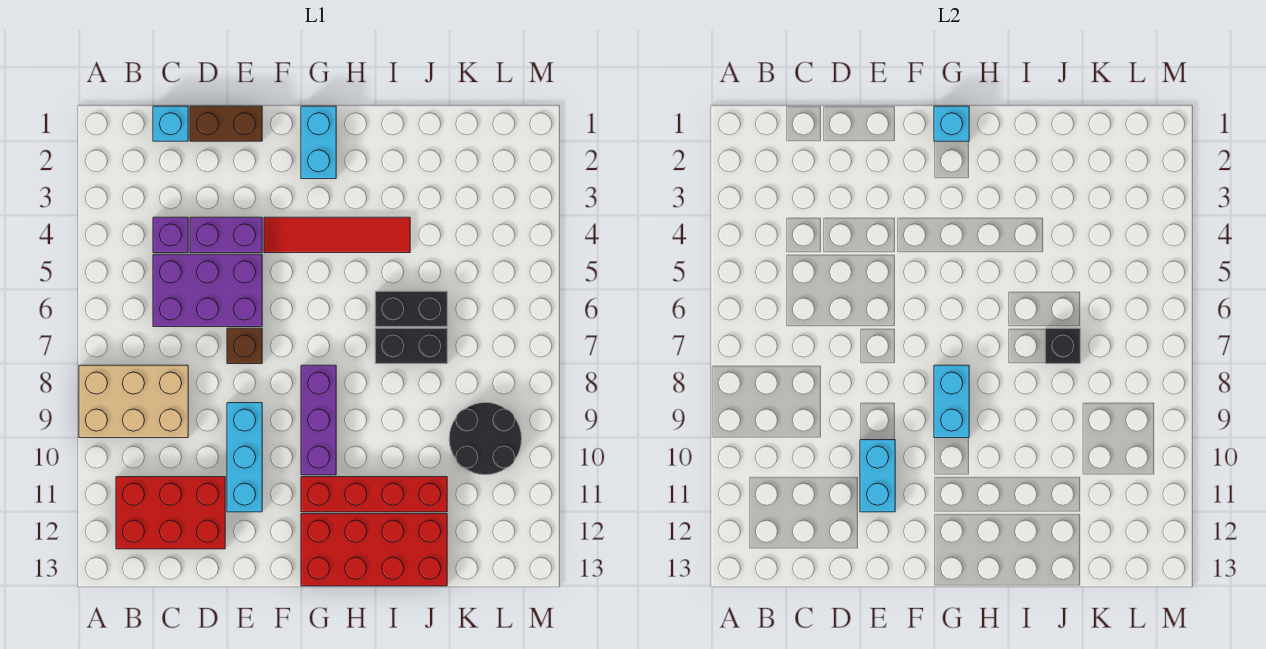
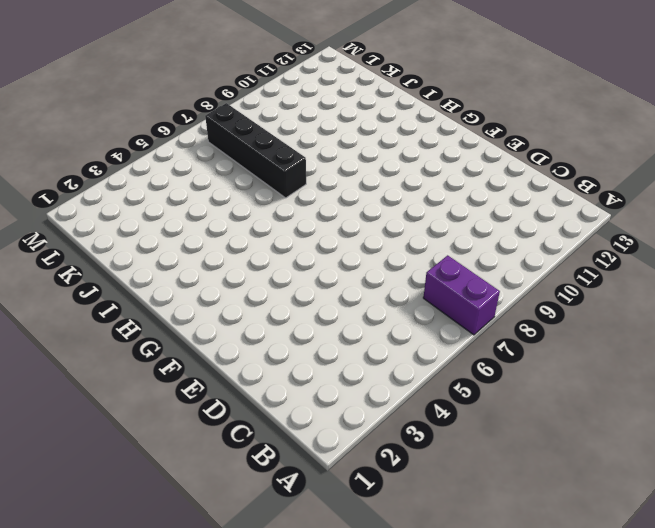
purple 1x2 brick [423,255,500,335] -> purple 1x2 brick moved to [190,217,262,253]
black 1x4 brick [205,103,306,198] -> black 1x2 brick [375,328,447,364]
none -> tan 2x3 brick [79,365,188,438]
none -> red 2x3 brick [116,477,225,549]
none -> cyan 1x1 brick [153,106,188,141]

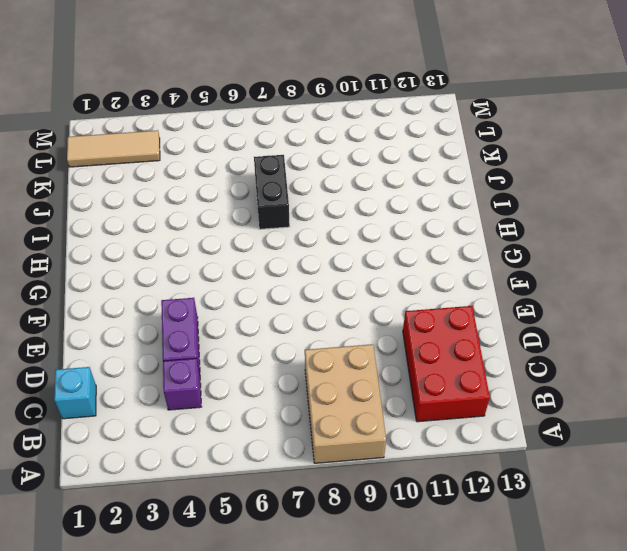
tan 1x3 tile [67,130,160,167] -> none
none -> purple 2x3 brick [153,254,262,327]
none -> brown 1x2 brick [190,106,262,141]
none -> brown 1x1 brick [227,328,262,364]

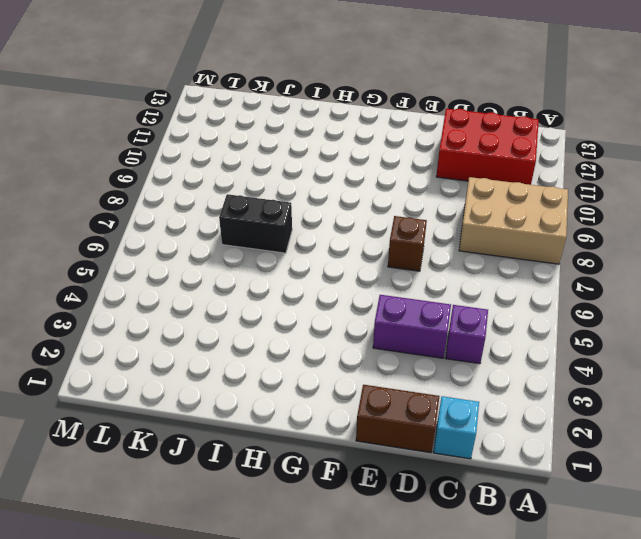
none -> purple 2x3 brick [153,254,262,327]
none -> cyan 1x3 brick [227,403,262,512]
none -> red 1x4 tile [264,217,410,253]

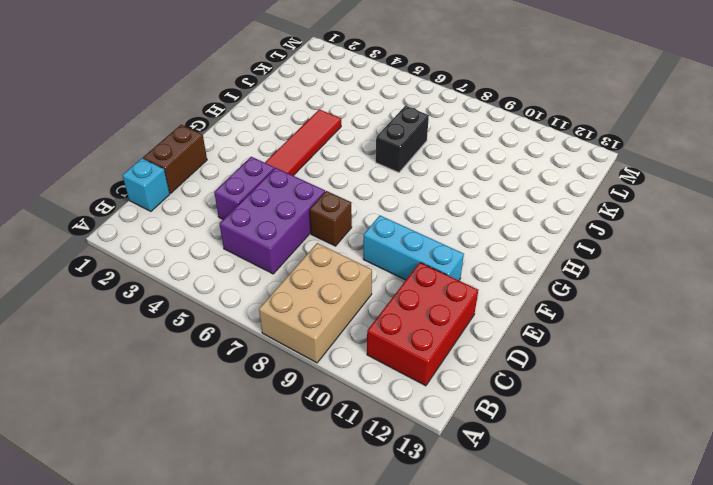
none -> purple 1x1 brick [153,217,188,253]
none -> cyan 1x2 brick [301,106,336,179]
none -> purple 1x3 brick [301,365,336,475]

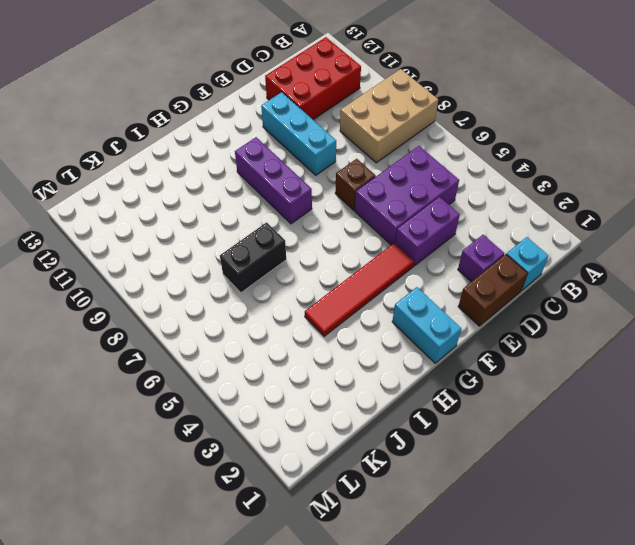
purple 1x1 brick [458,235,504,282] -> purple 1x1 brick moved to [153,217,188,253]
none -> red 1x4 brick [301,477,447,512]
none -> red 2x4 brick [301,514,447,586]
none -> black 1x2 brick [375,291,447,327]

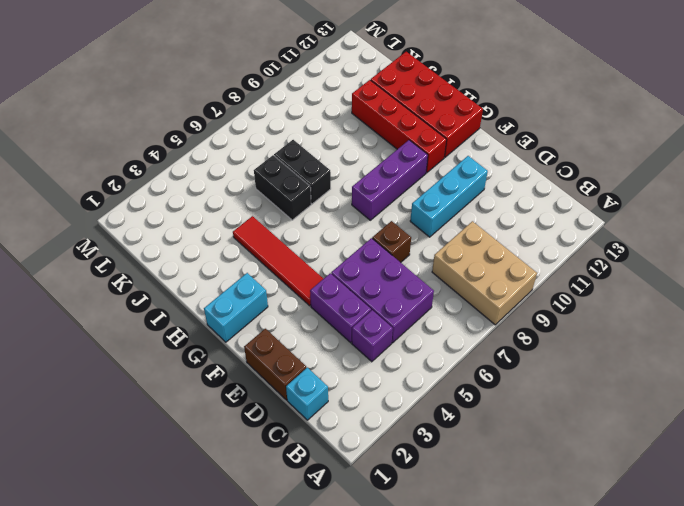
none -> red 2x3 brick [116,477,225,549]
none -> black 2x2 round brick [449,403,522,475]
none -> cyan 1x2 brick [860,440,895,512]

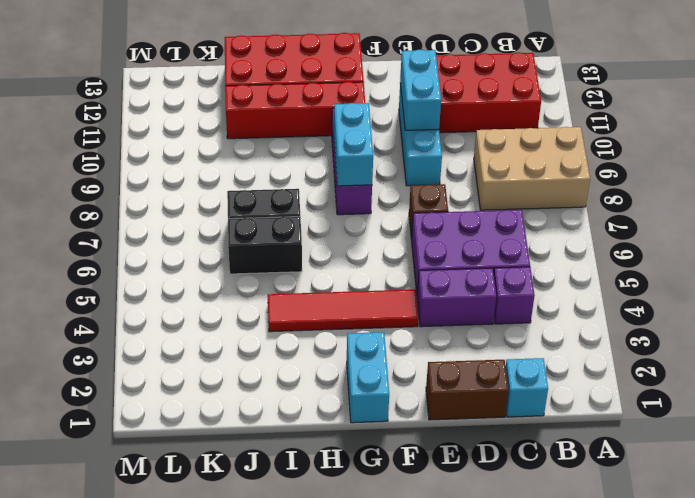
none -> black 2x2 round brick [449,403,522,475]
none -> cyan 1x1 brick [934,106,969,141]
none -> black 1x1 brick [1045,328,1080,364]

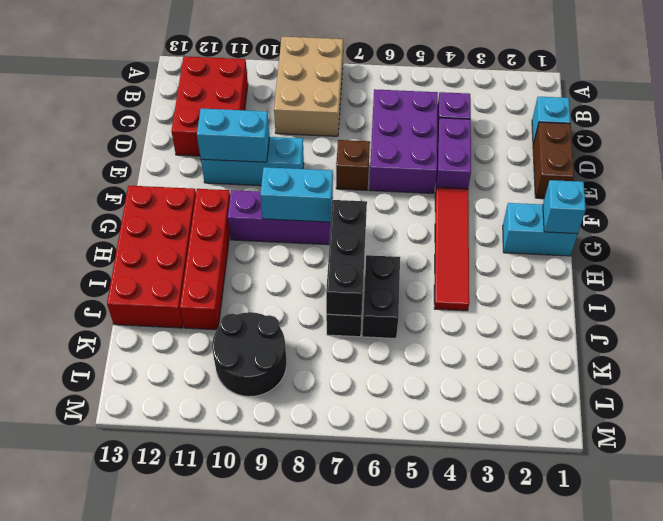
black 1x3 brick [326,200,367,316] -> black 1x1 brick [1045,328,1080,364]

